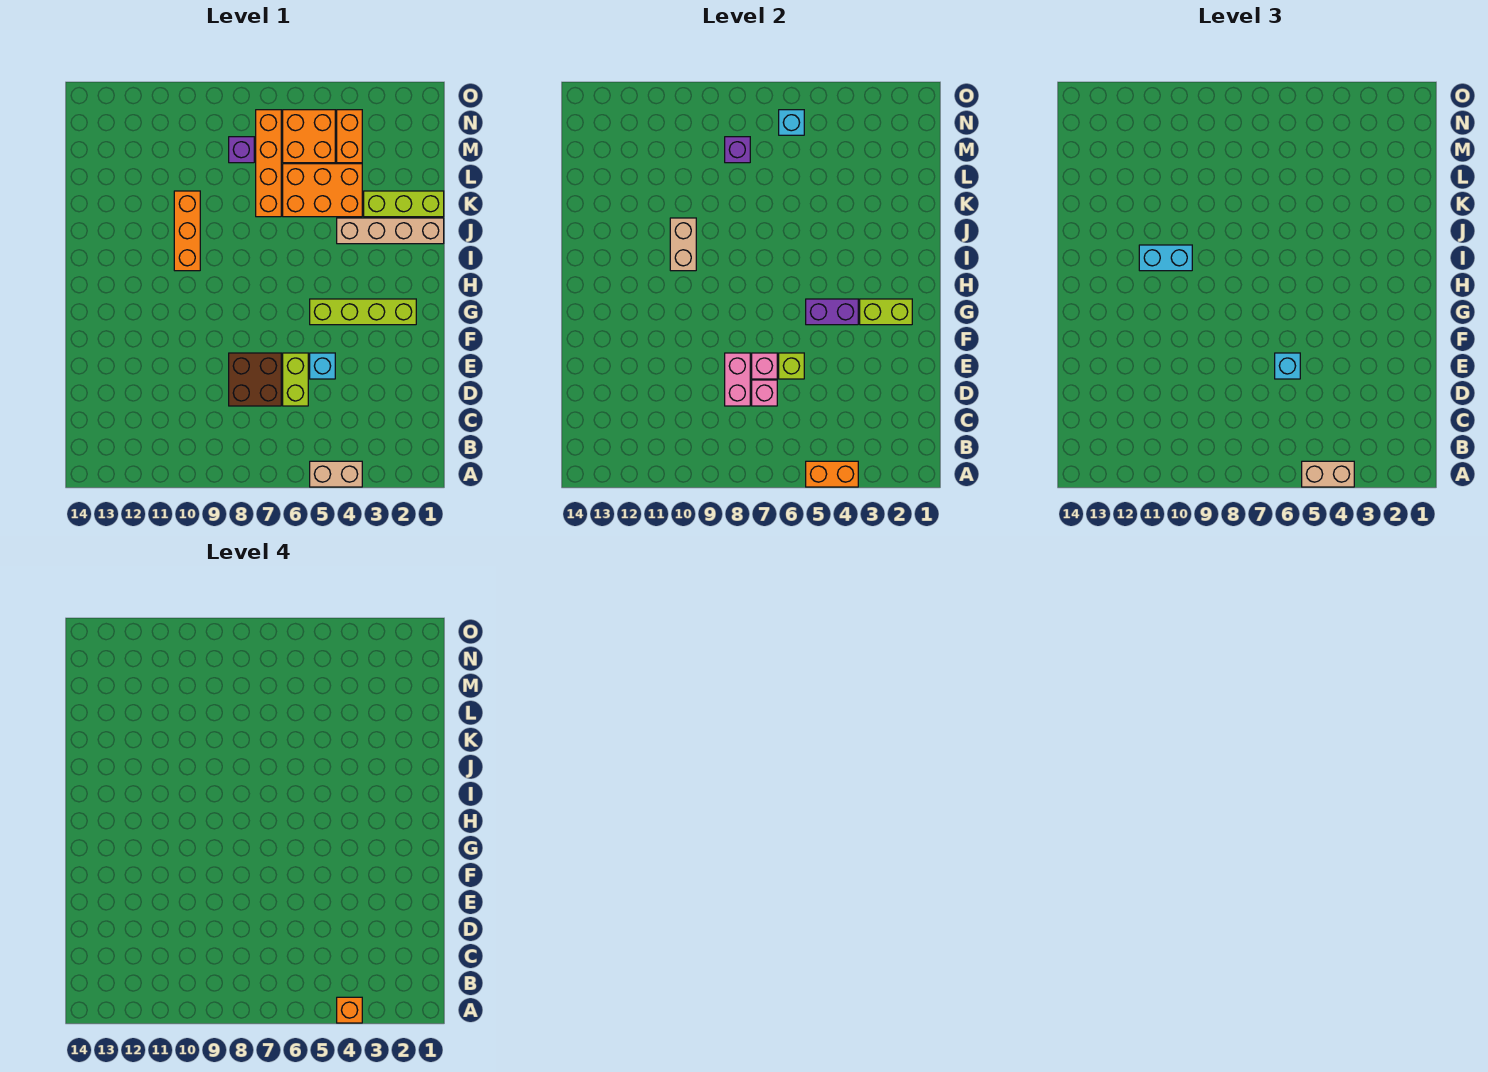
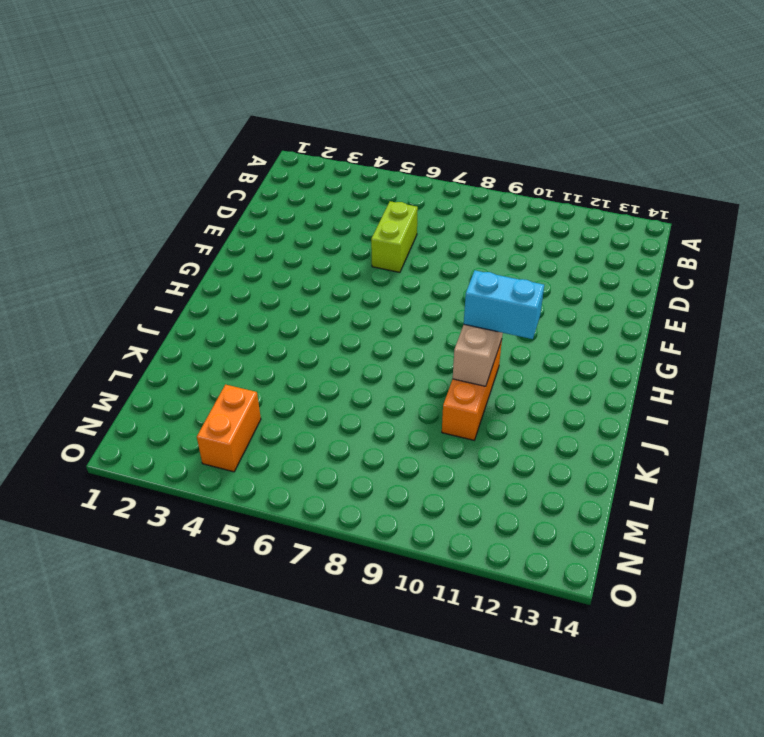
none -> tan 1x2 brick [310,461,362,487]
none -> brown 2x2 brick [229,353,281,406]
none -> cyan 1x1 brick [310,353,335,379]

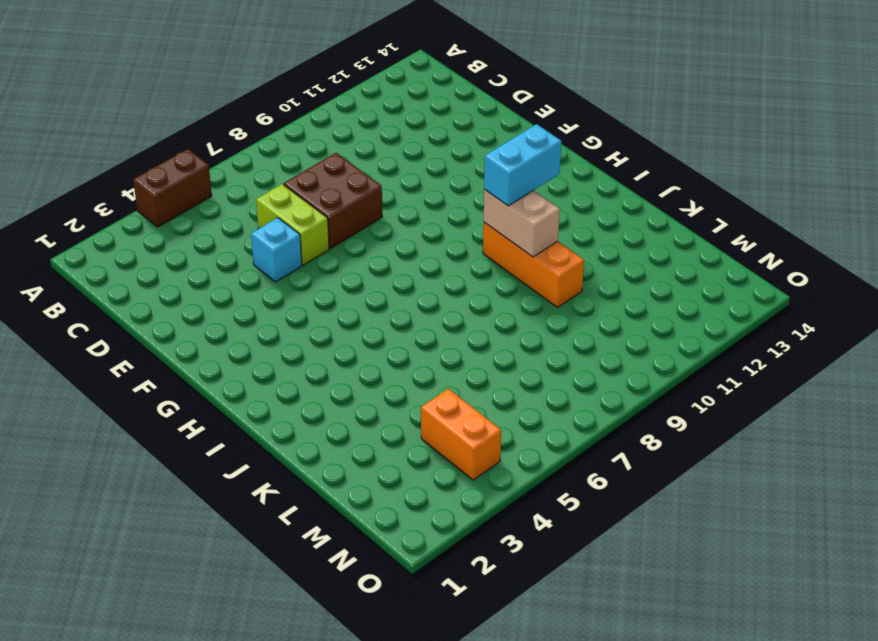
brown 1x2 brick [133,149,212,227] -> tan 1x2 brick [310,461,362,487]
none -> lime 1x4 brick [310,299,416,325]
none -> tan 1x4 brick [337,218,444,244]
none -> lime 1x3 brick [364,191,444,217]

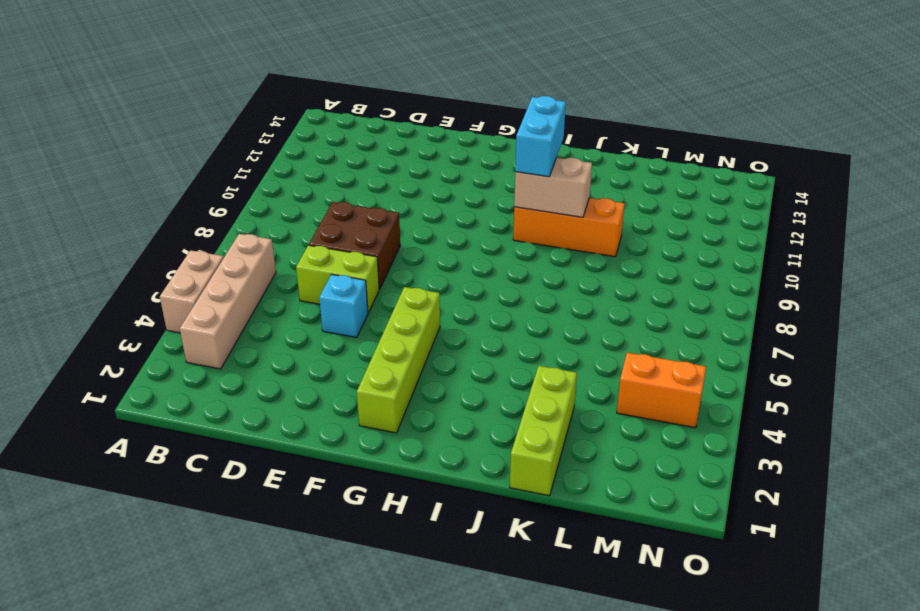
tan 1x4 brick [180,234,276,369] -> tan 1x4 brick moved to [337,218,444,244]
none -> orange 2x3 brick [283,164,362,217]
none -> orange 1x4 brick [256,110,281,217]
none -> orange 2x2 brick [283,110,335,163]

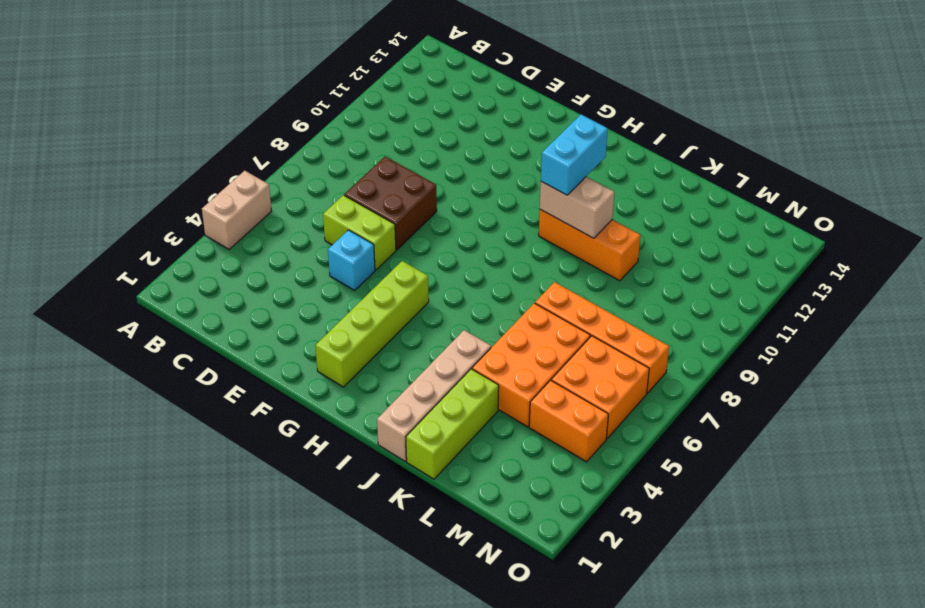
none -> purple 1x1 brick [229,137,254,163]
none -> orange 1x2 brick [806,461,858,487]
none -> pink 1x1 brick [752,380,777,406]

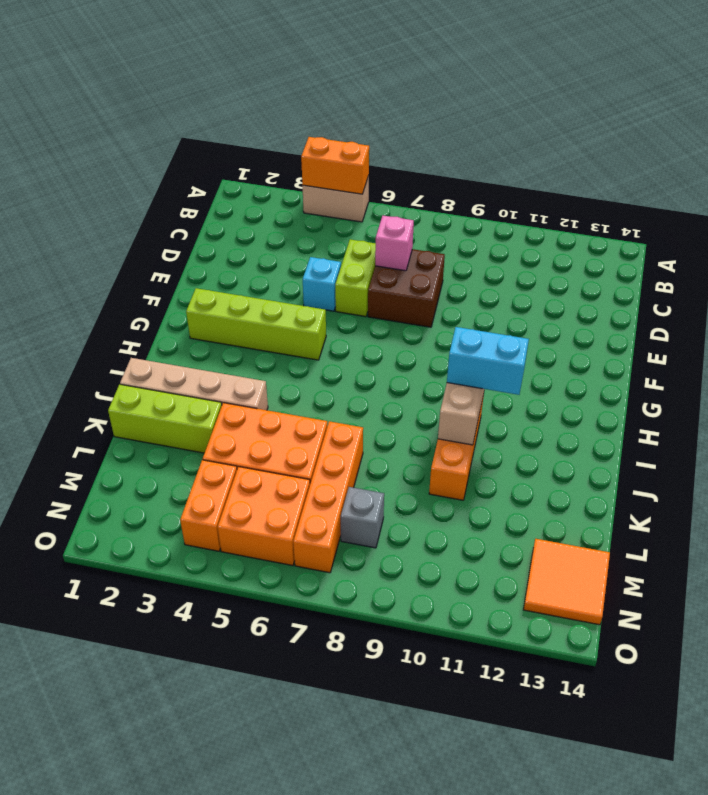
grey 1x1 brick [341,487,384,548] -> purple 1x1 brick [229,137,254,163]
orange 2x2 tile [523,539,610,625] -> none
none -> pink 1x2 brick [725,353,750,406]
none -> lime 1x1 brick [779,353,804,379]
none -> pink 1x1 brick [752,353,777,379]

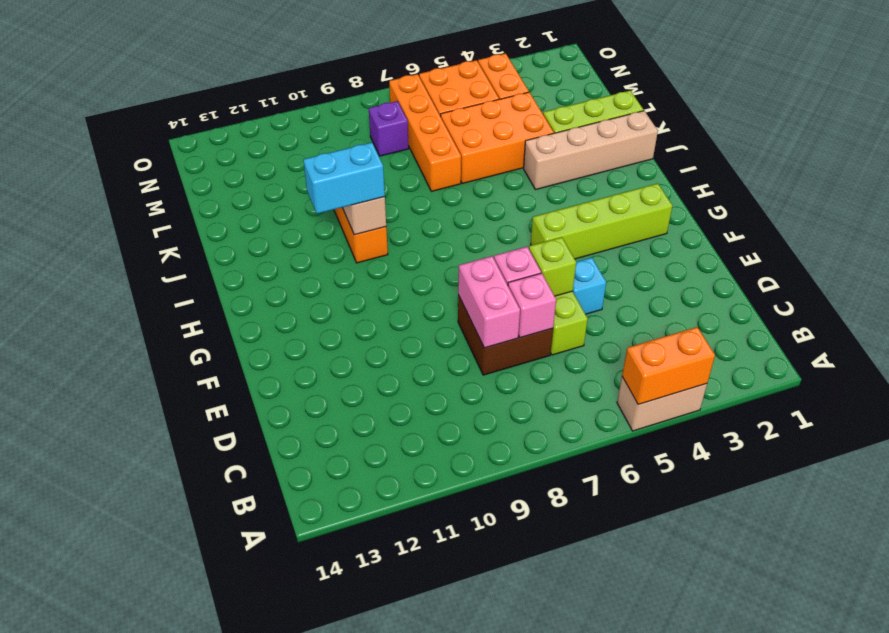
none -> lime 1x2 brick [860,299,912,325]
none -> purple 1x2 brick [806,299,858,325]
none -> purple 1x1 brick [725,137,750,163]

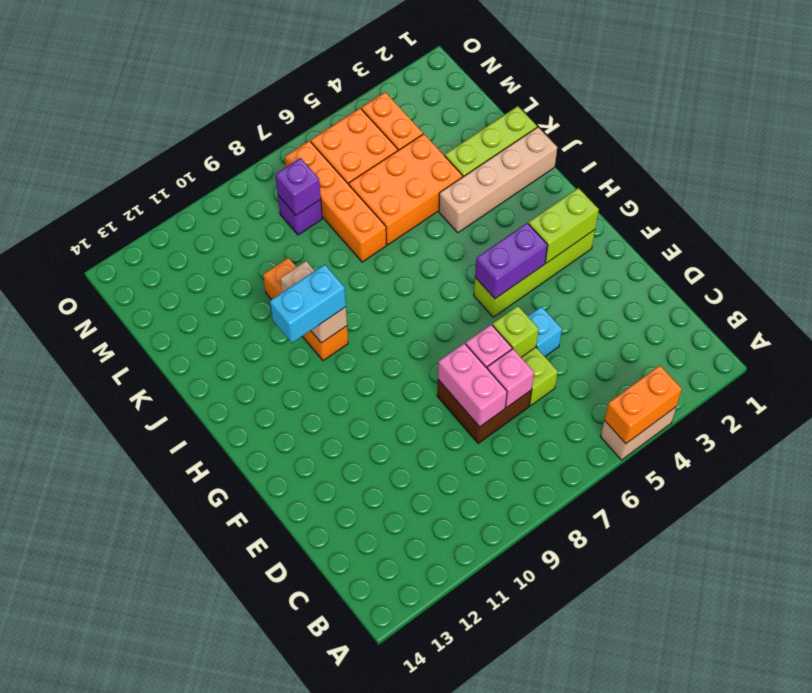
none -> cyan 1x1 brick [779,110,804,135]
none -> tan 1x2 brick [1302,461,1354,487]
none -> cyan 1x1 brick [1275,353,1300,379]

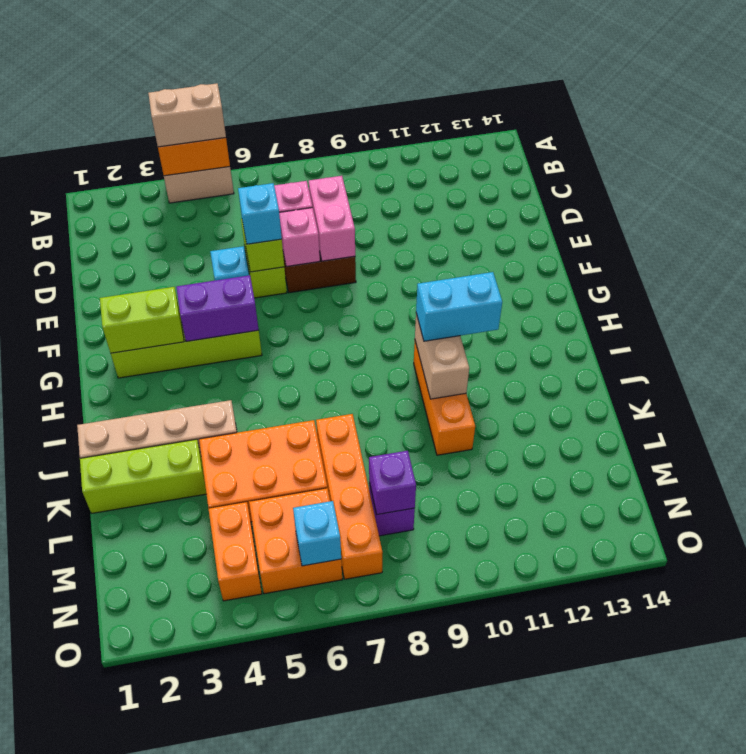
none -> orange 1x1 brick [337,997,362,1023]

